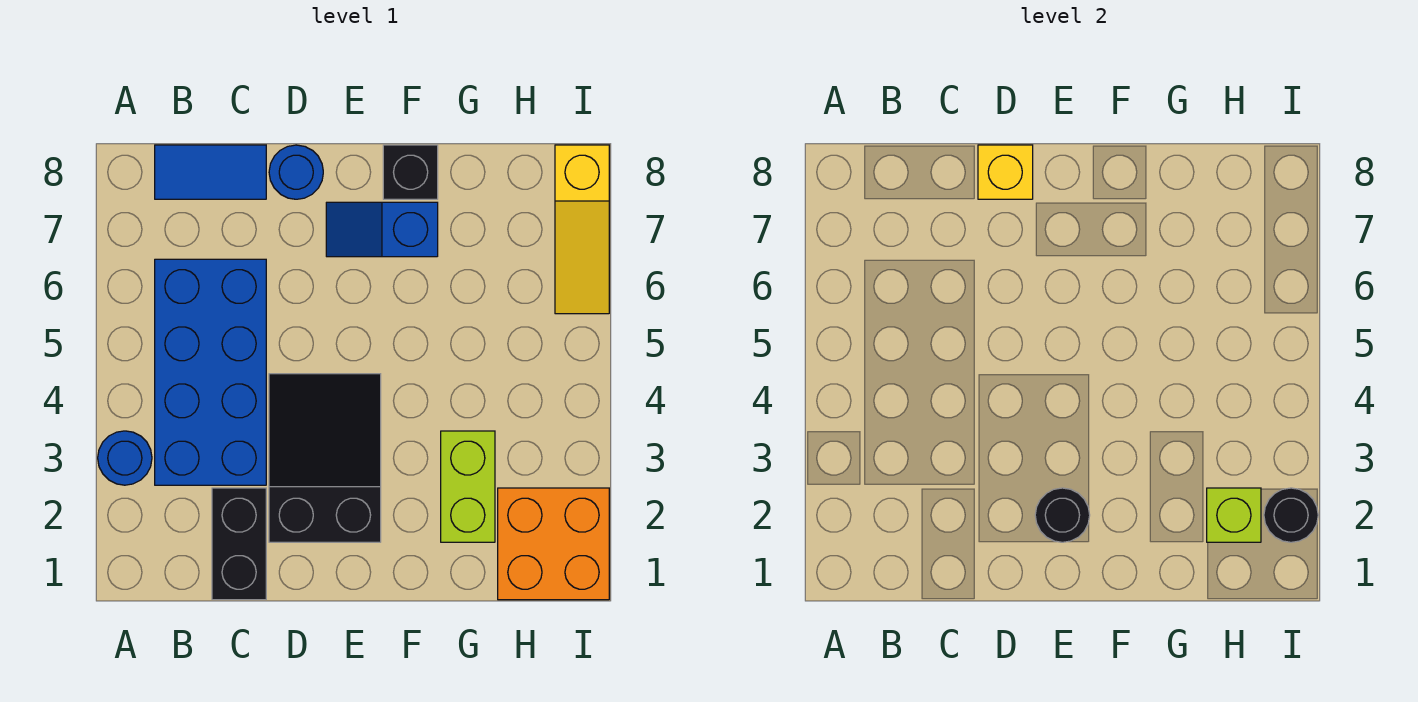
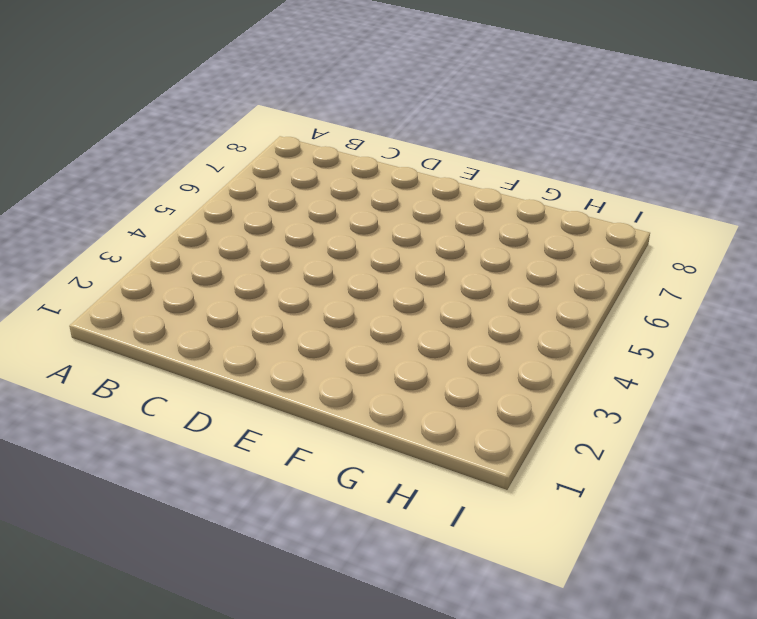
none -> blue 1x1 round brick [98,431,152,485]
none -> blue 2x4 brick [155,259,266,485]
none -> blue 1x2 tile [155,145,266,199]

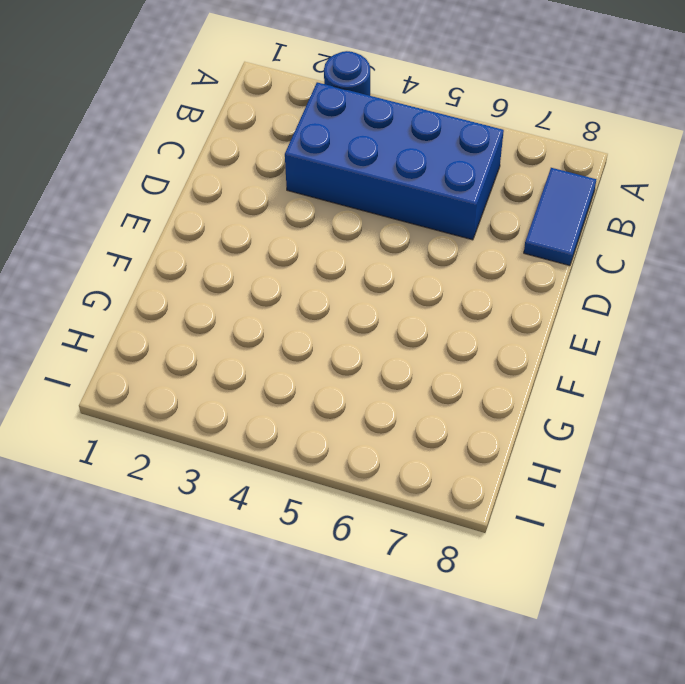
none -> black 1x2 brick [212,488,266,600]
none -> black 2x3 slope [269,374,381,542]
none -> blue 1x1 round brick [269,145,323,199]

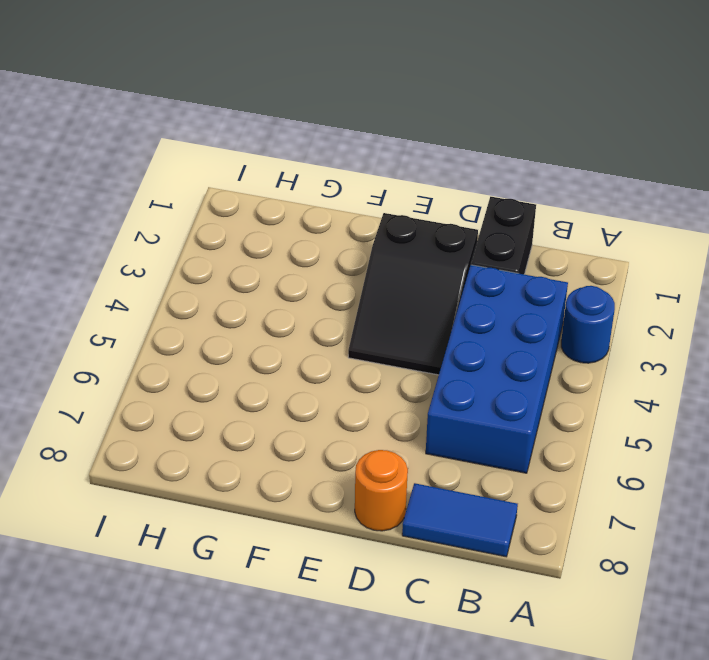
orange 1x1 round brick [355,450,408,531] -> blue 1x1 round brick [269,145,323,199]
none -> blue 1x2 slope [326,202,438,257]
none -> black 1x1 brick [383,145,438,199]
none -> lime 1x2 brick [441,431,495,542]

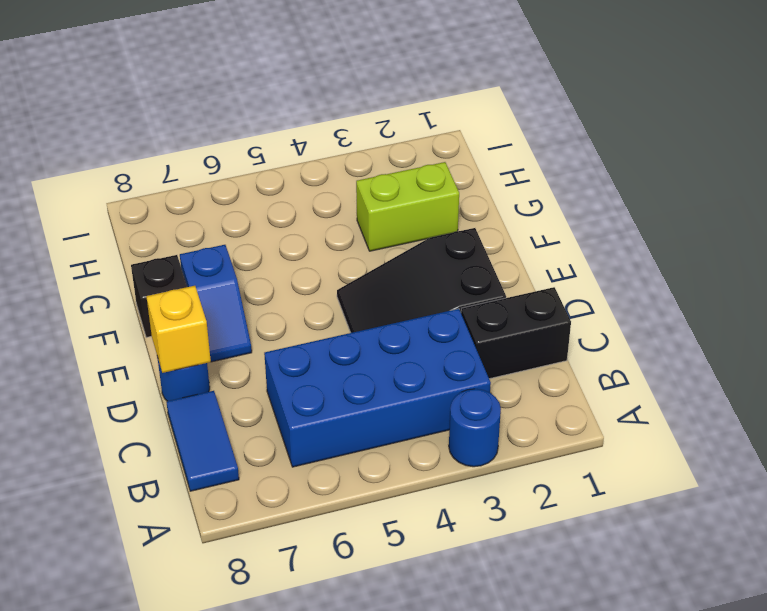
none -> orange 2x2 brick [498,488,609,600]
none -> yellow 1x3 slope [555,145,609,314]
none -> black 1x1 round brick [1035,488,1090,542]

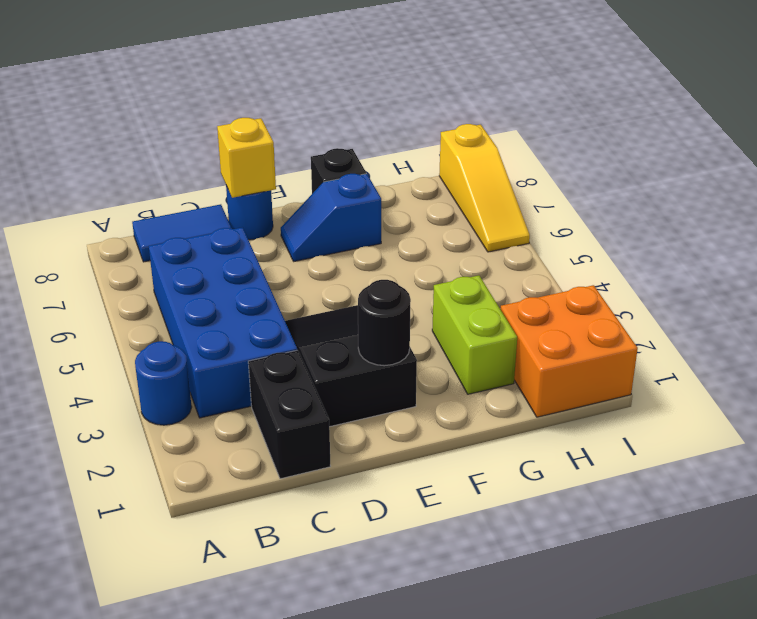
none -> lime 1x1 brick [1207,488,1261,542]
none -> black 1x1 round brick [1264,488,1318,542]

